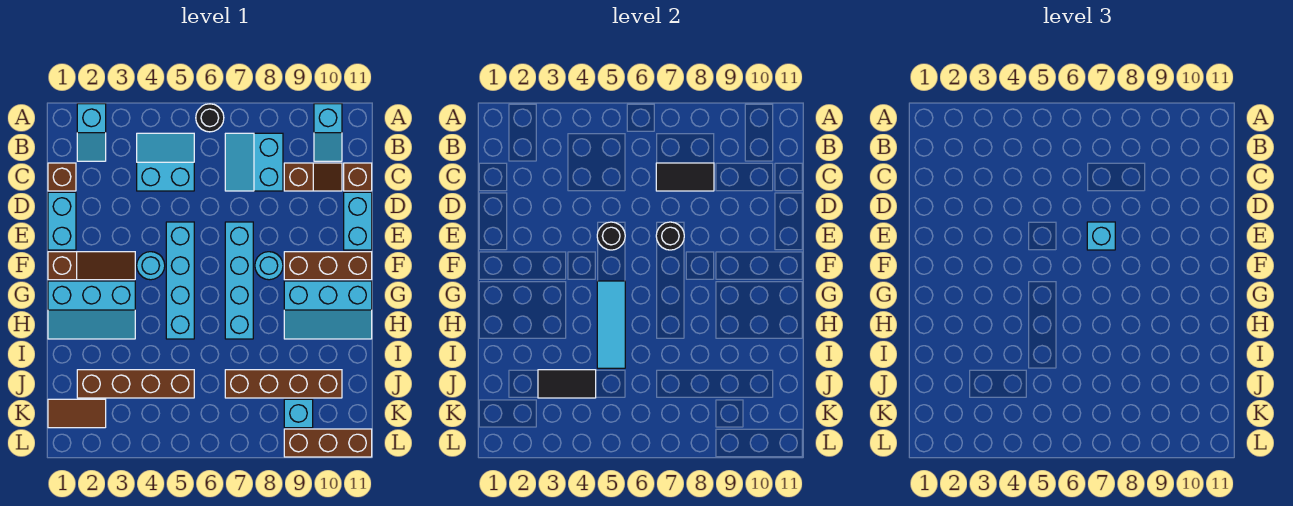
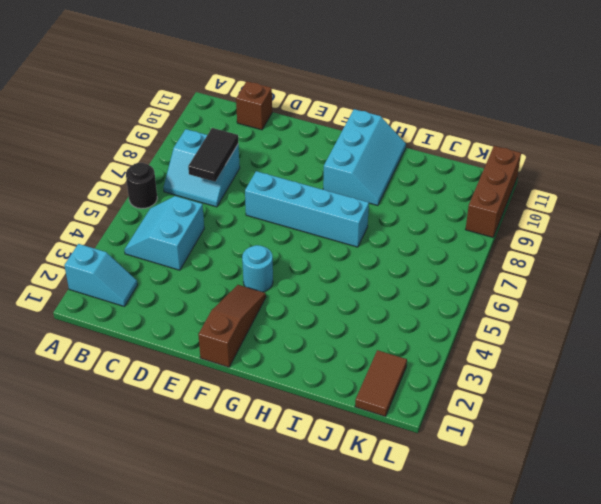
none -> cyan 1x2 slope [314,104,342,161]
none -> brown 1x1 brick [48,163,76,191]
none -> brown 1x2 slope [284,163,342,191]

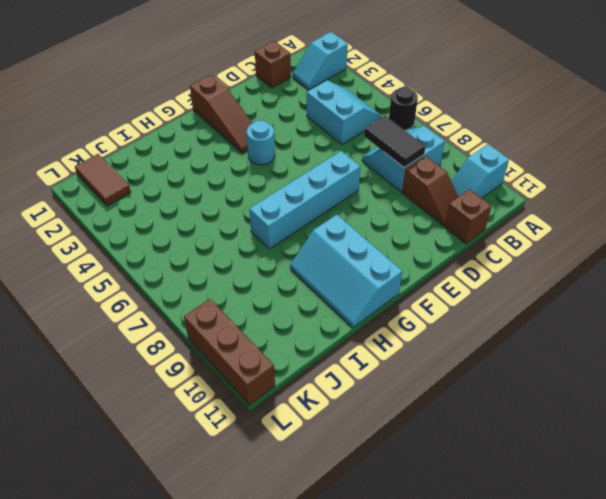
none -> cyan 1x2 brick [48,192,76,250]
none -> cyan 1x2 brick [344,192,372,250]
none -> cyan 1x4 brick [166,222,194,339]

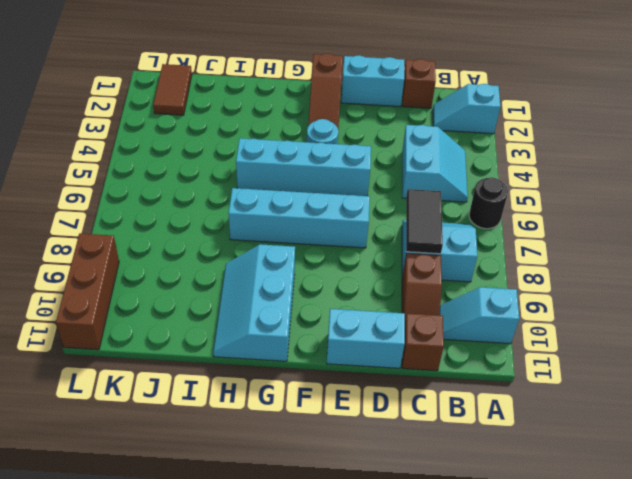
none -> cyan 1x1 round brick [255,252,283,280]
none -> brown 1x3 brick [284,252,372,280]
none -> cyan 2x3 slope [48,281,135,339]

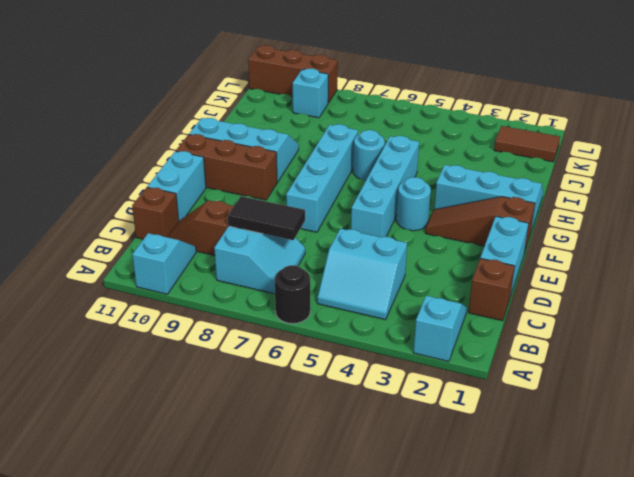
cyan 1x1 round brick [353,130,385,180] -> cyan 1x1 round brick moved to [255,252,283,280]
none -> brown 1x4 brick [77,370,194,398]
none -> brown 1x4 brick [225,370,342,398]
none -> black 1x1 round brick [597,222,625,250]

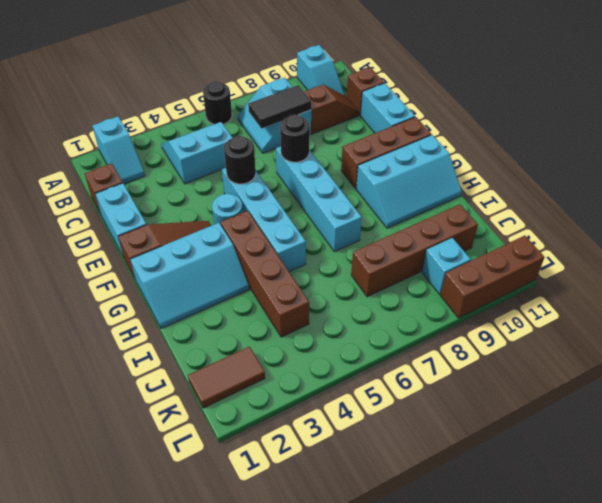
brown 1x4 brick [221,211,309,337] -> brown 1x4 brick turned to [77,370,194,398]
none -> cyan 1x1 round brick [255,252,283,280]
none -> cyan 1x3 tile [597,281,625,368]
none -> black 1x2 tile [538,370,596,398]

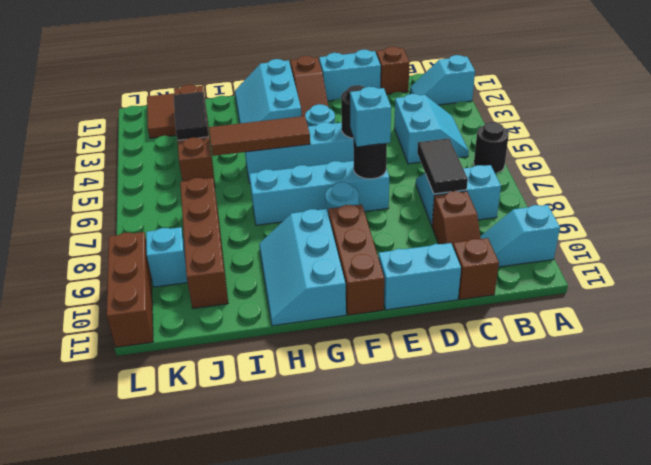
brown 1x3 tile [209,116,310,156] -> cyan 1x3 tile [597,281,625,368]

